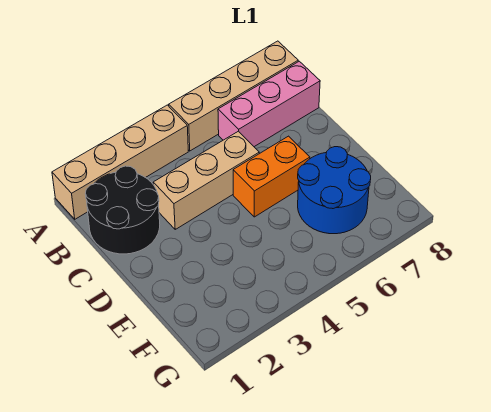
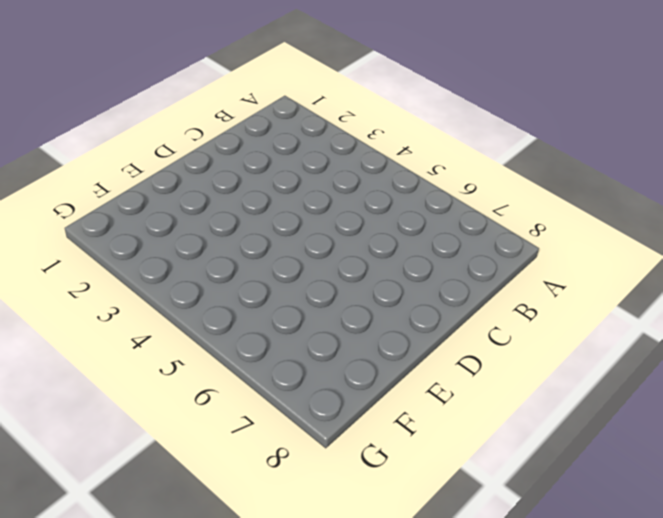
none -> tan 1x4 brick [52,105,188,219]
none -> tan 1x4 brick [169,41,298,151]

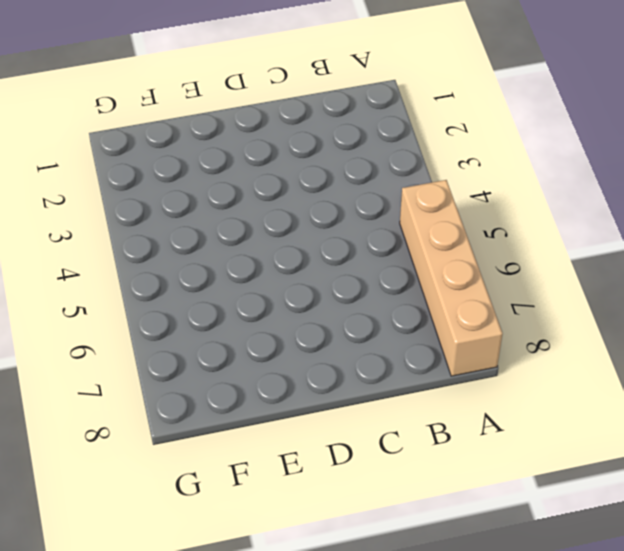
none -> tan 1x4 brick [52,105,188,219]
none -> black 2x2 round brick [85,166,160,254]

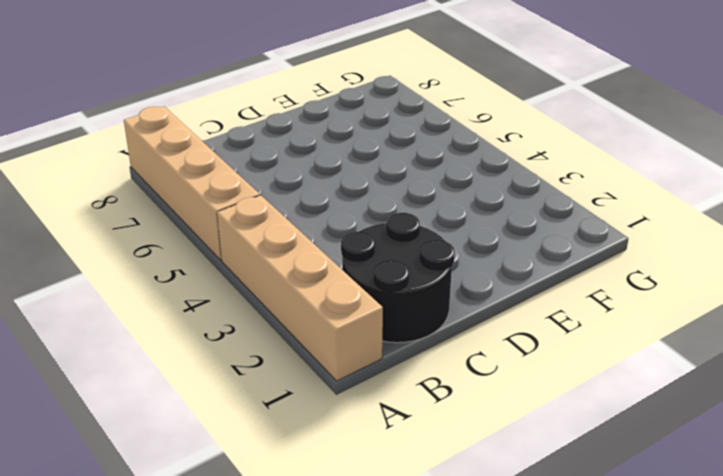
none -> pink 1x3 brick [218,61,320,147]
none -> tan 1x3 brick [153,131,259,229]

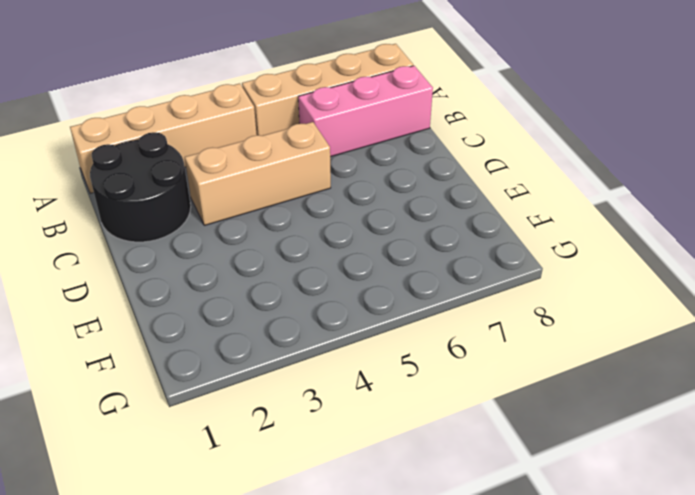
none -> orange 1x2 brick [233,136,310,217]
none -> blue 2x2 round brick [298,147,371,234]

